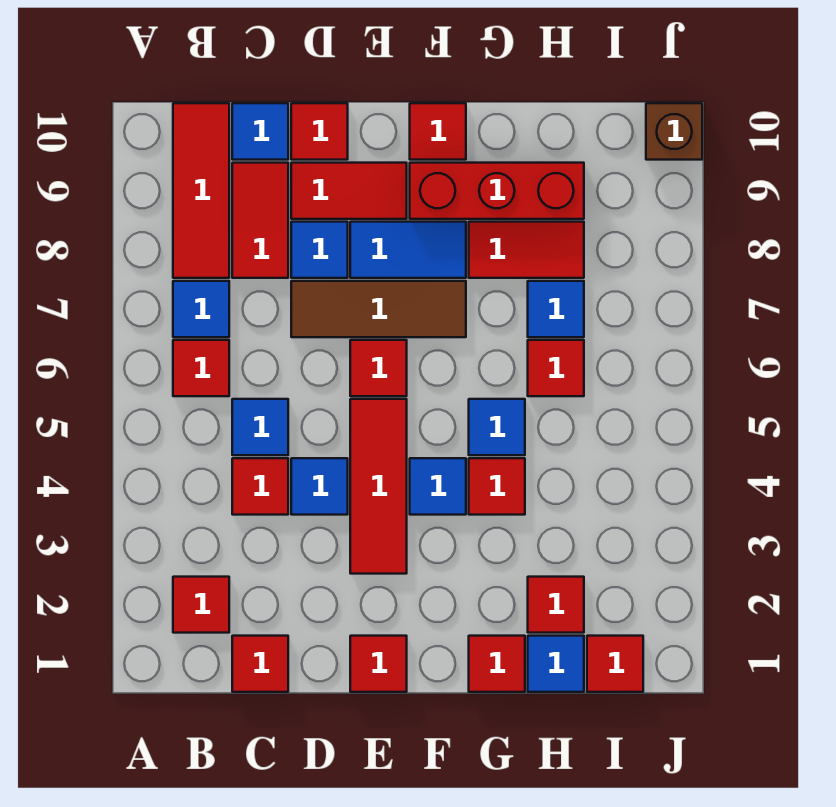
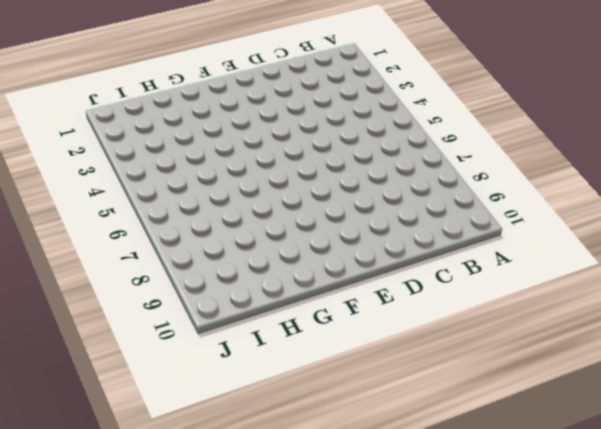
none -> red 1x1 tile [173,577,229,633]
none -> red 1x1 tile [173,340,229,396]
none -> blue 1x1 tile [173,281,229,337]
none -> red 1x3 tile [173,103,229,278]

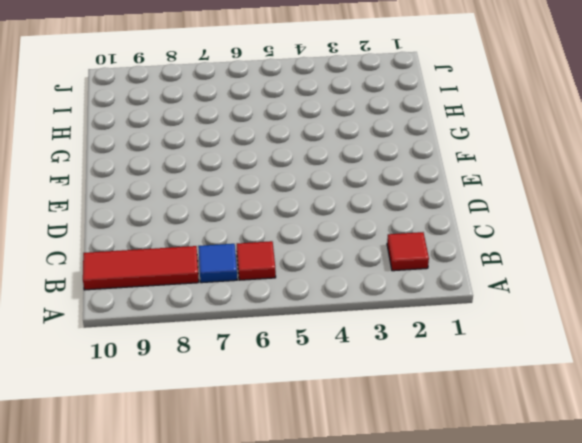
none -> red 1x1 tile [232,636,288,692]
none -> red 1x1 tile [232,458,288,515]
none -> blue 1x1 tile [232,399,288,455]
none -> red 1x2 tile [232,163,288,278]

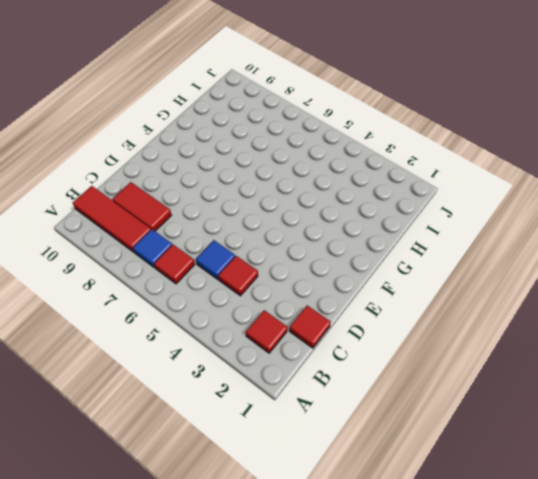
none -> blue 1x1 tile [232,103,288,160]
none -> blue 1x1 tile [291,458,348,515]
none -> brown 1x3 tile [291,281,466,337]
none -> blue 1x1 tile [291,222,348,278]

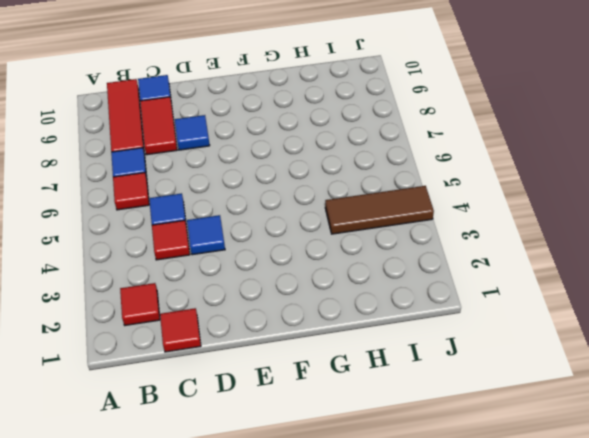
brown 1x3 tile [325,186,434,234] -> brown 1x3 tile moved to [291,281,466,337]
none -> red 1x2 tile [291,163,407,219]
none -> red 1x1 tile [291,103,348,160]
none -> red 1x1 tile [350,636,407,692]
none -> red 1x3 tile [350,399,407,574]

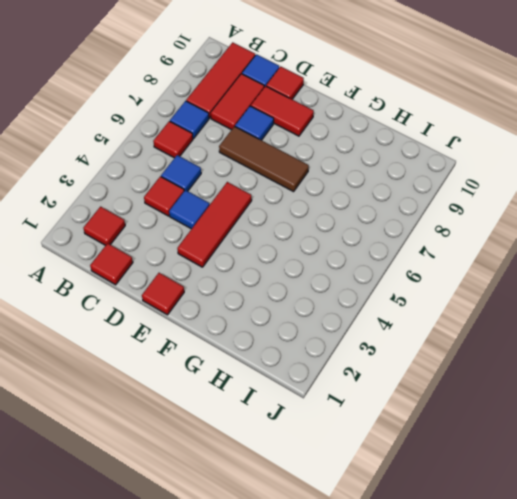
none -> red 1x1 tile [350,340,407,396]
none -> blue 1x2 tile [350,222,466,278]
none -> blue 1x1 tile [410,458,466,515]
none -> red 1x3 brick [410,163,584,219]

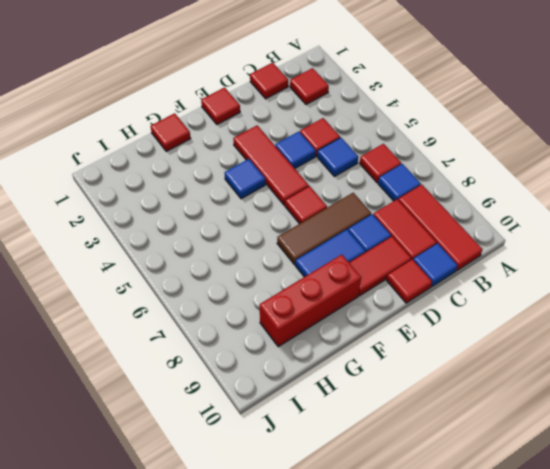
none -> red 1x1 tile [410,103,466,160]
none -> red 1x1 tile [469,458,525,515]
none -> blue 1x1 tile [469,399,525,455]
none -> red 1x2 tile [469,222,584,278]

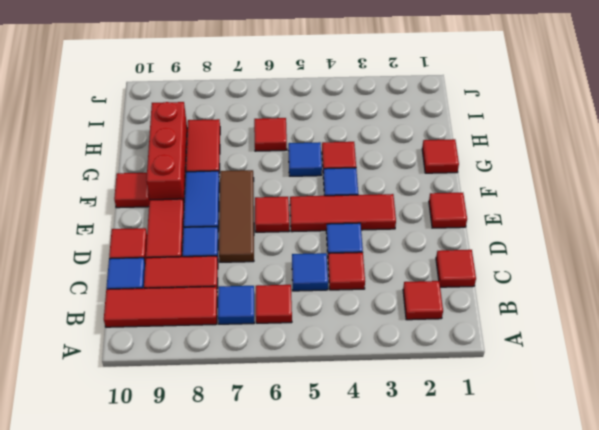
none -> blue 1x1 tile [528,636,584,692]
none -> red 1x1 tile [528,577,584,633]
none -> blue 1x1 tile [528,281,584,337]
none -> red 1x1 tile [587,636,643,692]

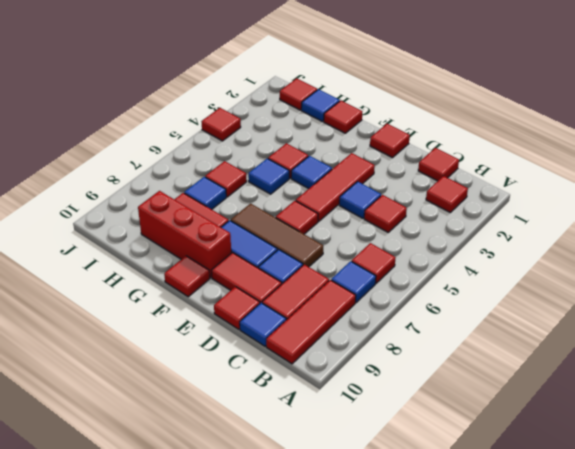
red 1x1 tile [201,108,241,141] -> red 1x1 tile moved to [528,577,584,633]
none -> blue 1x1 tile [232,399,288,455]
none -> brown 1x1 brick [646,103,702,160]

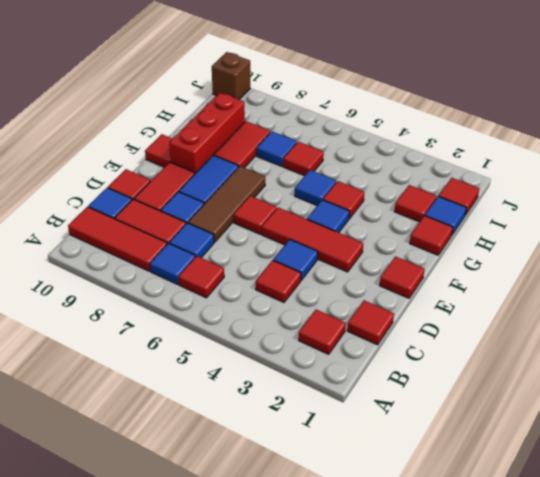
blue 1x1 tile [169,223,214,258] -> blue 1x1 tile moved to [232,399,288,455]

